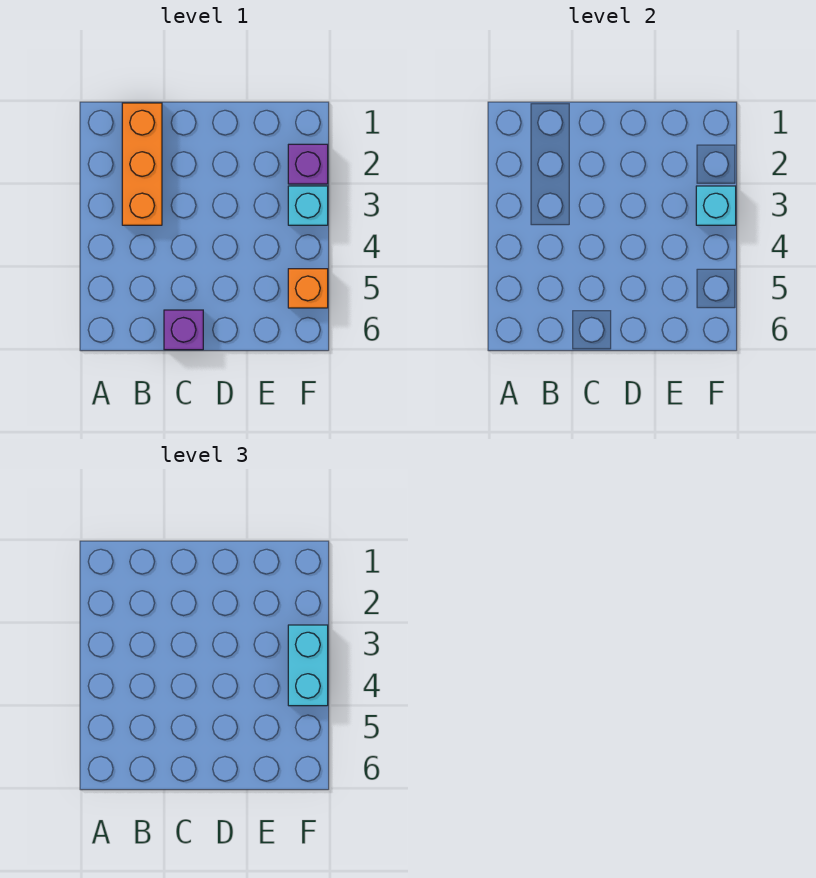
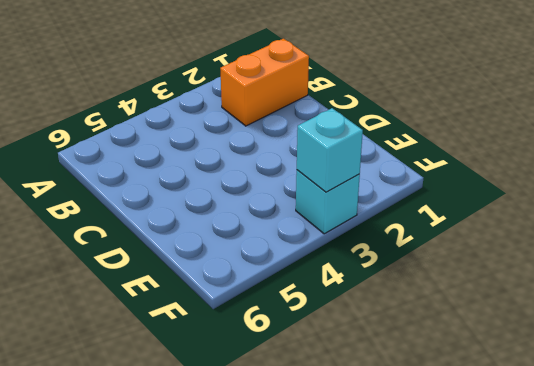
orange 1x2 brick [220,39,309,126] -> orange 1x3 brick [122,103,162,225]
none -> purple 1x1 brick [164,310,203,350]
none -> purple 1x1 brick [288,144,328,184]

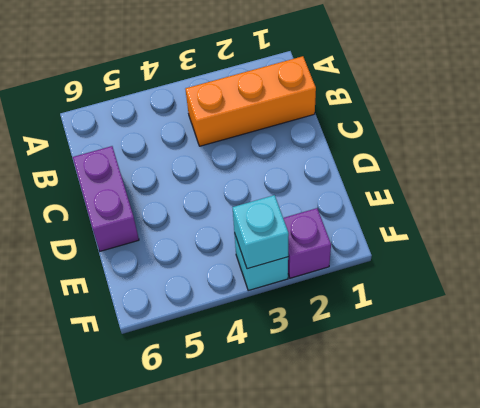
purple 1x2 brick [73,146,139,251] -> purple 1x1 brick [164,310,203,350]
none -> orange 1x1 brick [288,269,328,308]
none -> cyan 1x2 brick [288,625,328,706]

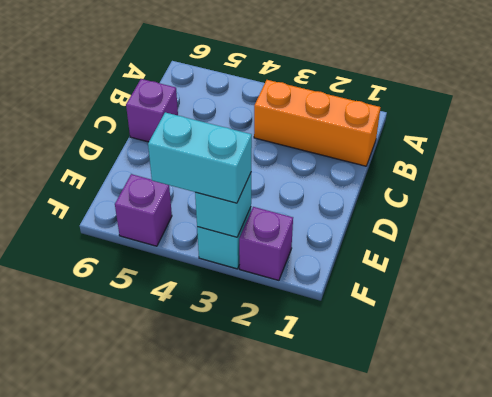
purple 1x1 brick [115,174,172,246] -> orange 1x1 brick [288,269,328,308]

